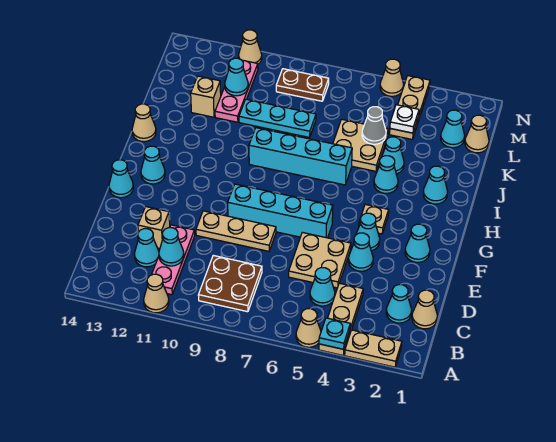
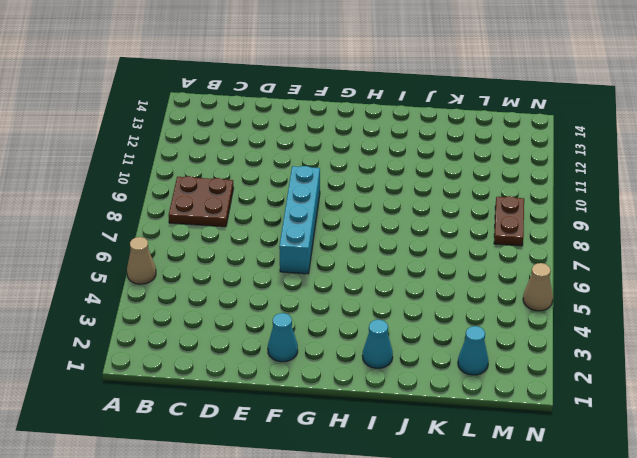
none -> tan 1x2 plate [345,330,402,367]
none -> tan 1x3 plate [319,283,363,355]
none -> tan 1x1 cone [144,274,169,313]
none -> pink 1x3 plate [152,225,195,295]

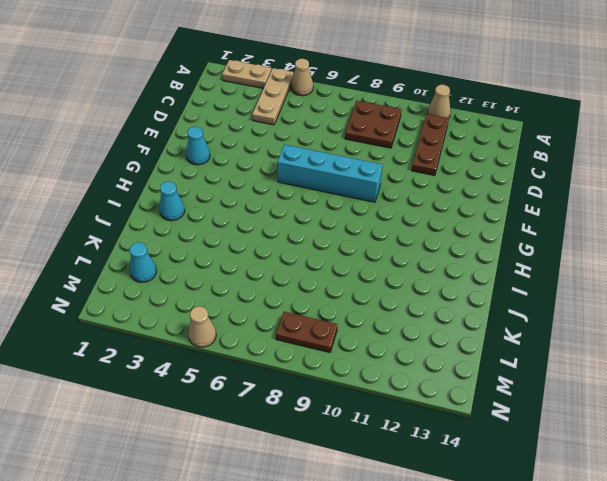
brown 1x3 plate [412,114,449,176] -> pink 1x3 plate [152,225,195,295]
none -> tan 1x1 cone [412,290,437,329]
none -> cyan 1x1 cone [386,285,412,323]
none -> cyan 1x1 cone [310,268,335,306]
none -> cyan 1x1 cone [134,229,159,267]

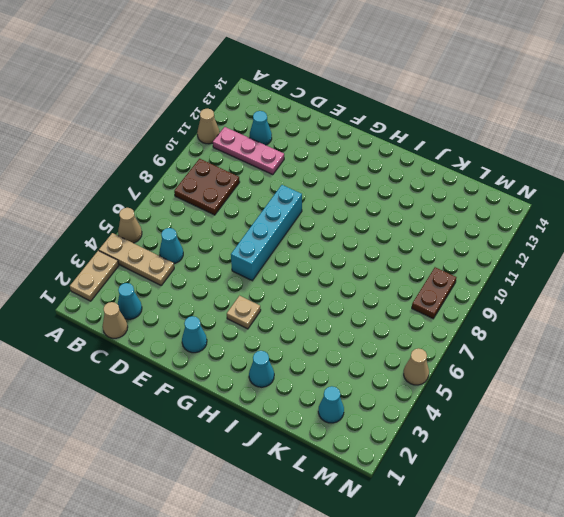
none -> tan 2x2 plate [289,232,351,288]
none -> tan 1x1 brick [138,207,170,249]
none -> cyan 1x1 cone [348,233,373,271]
none -> tan 1x3 plate [196,211,276,251]

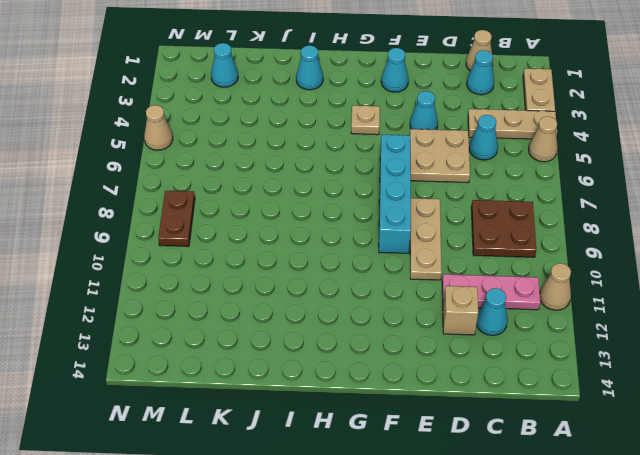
none -> cyan 1x1 cone [356,213,380,251]
none -> cyan 1x1 cone [109,160,133,198]
none -> cyan 1x1 cone [141,146,165,184]
none -> cyan 1x1 cone [374,156,398,193]

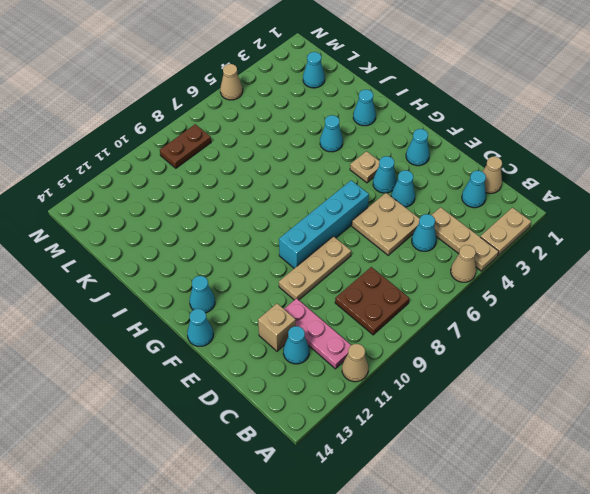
none -> cyan 1x4 brick [249,128,352,185]
none -> tan 1x1 cone [132,104,156,142]
none -> cyan 1x1 cone [382,137,404,174]
none -> tan 2x2 plate [333,119,388,171]

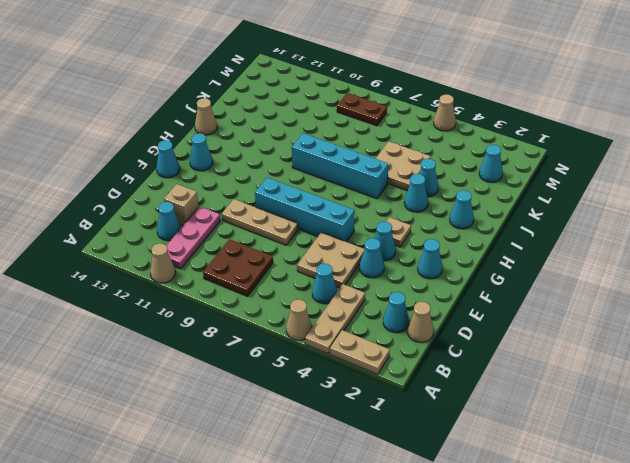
none -> cyan 1x3 plate [239,99,316,137]
none -> pink 1x3 plate [215,60,258,122]
none -> tan 1x1 brick [191,76,221,117]
none -> tan 1x1 cone [465,115,489,153]

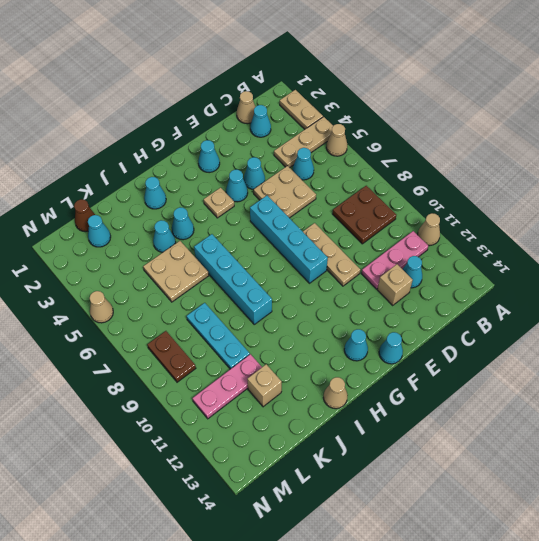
brown 1x1 cone [74,199,95,232] -> tan 1x1 cone [465,115,489,153]
none -> tan 1x3 plate [390,76,430,139]
none -> tan 1x1 cone [239,30,262,64]
none -> cyan 1x1 plate [319,318,350,349]
none -> cyan 1x1 cone [159,228,184,266]

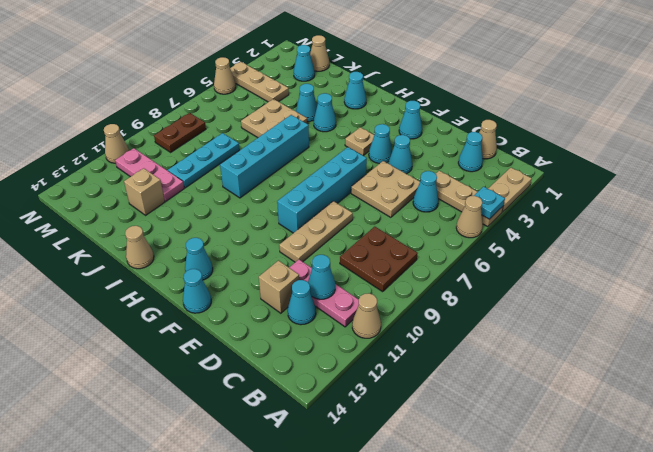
none -> grey 1x1 cone [362,107,386,144]
none -> white 1x1 plate [390,105,419,133]
none -> cyan 1x1 cone [225,58,248,96]

